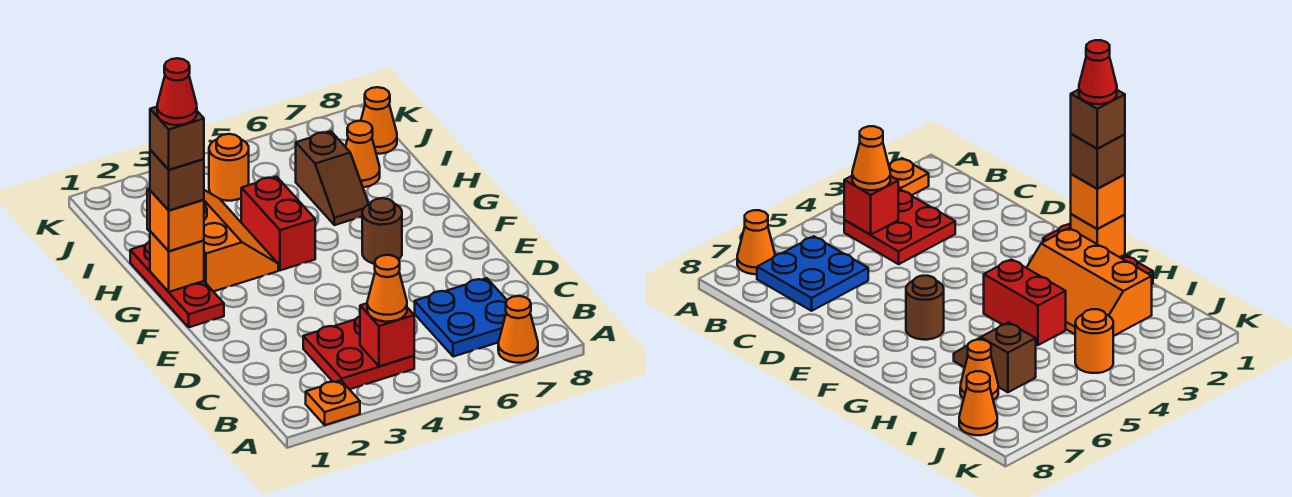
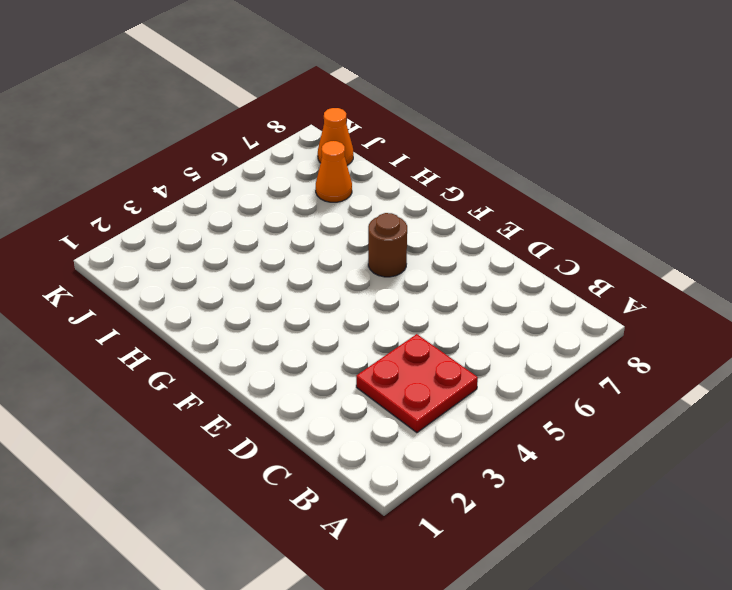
none -> orange 1x1 plate [306,380,360,425]
none -> orange 1x1 cone [498,296,538,363]
none -> blue 2x2 plate [415,278,507,357]

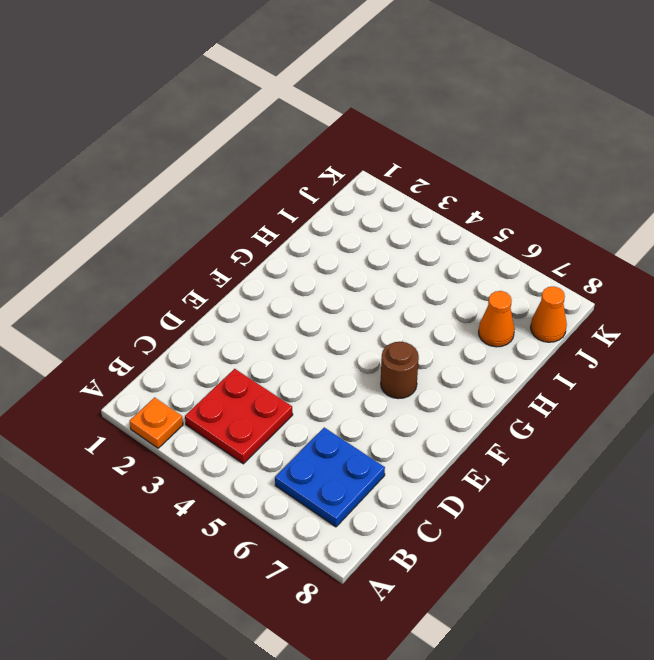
none -> orange 1x1 cone [498,296,538,363]
none -> red 1x3 plate [130,242,224,327]
none -> orange 2x3 slope [147,188,278,292]

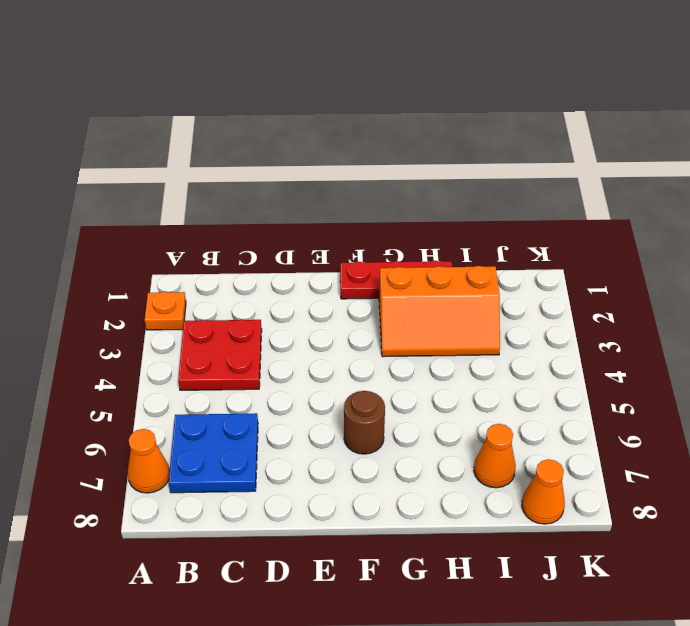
none -> red 1x2 brick [241,177,315,270]
none -> brown 1x2 slope [296,131,369,225]
none -> orange 1x1 round brick [209,134,249,201]

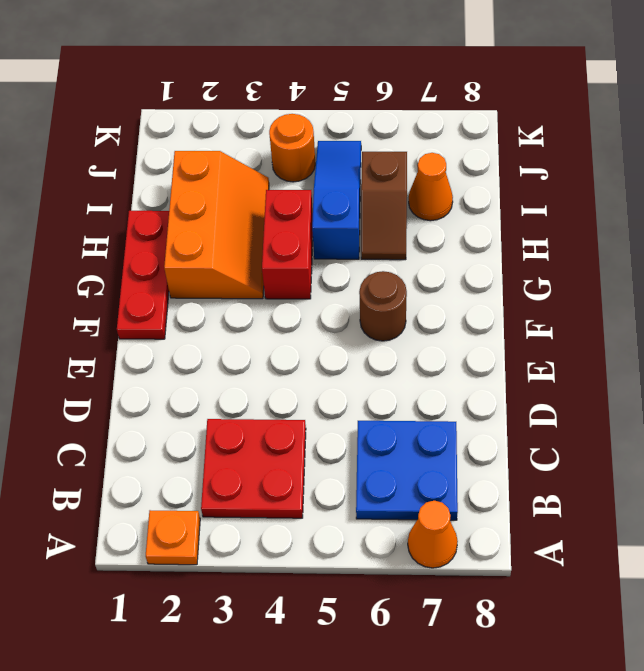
blue 1x3 slope [312,141,361,259] -> none
none -> orange 1x1 cone [361,87,397,154]
none -> red 1x1 brick [360,303,414,366]
none -> orange 1x1 brick [150,231,204,292]

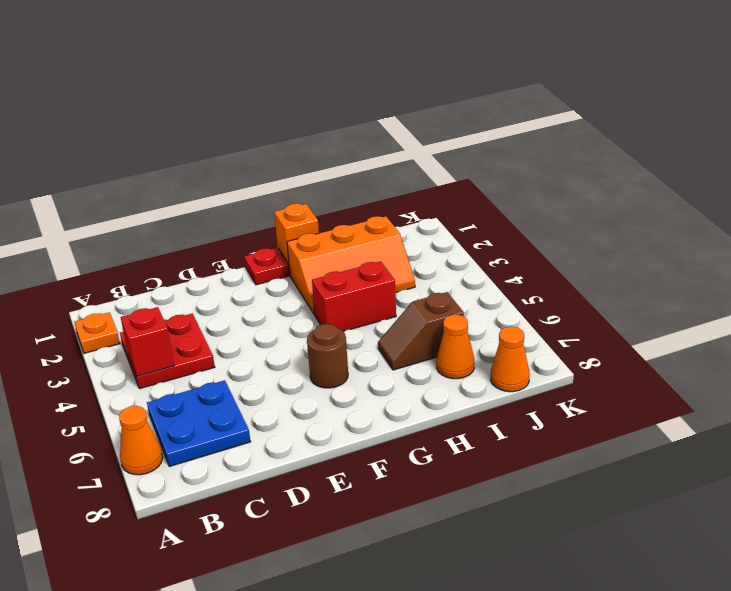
none -> orange 1x1 round brick [209,134,249,201]
none -> orange 1x1 cone [367,255,407,322]
none -> orange 1x1 brick [150,190,204,251]

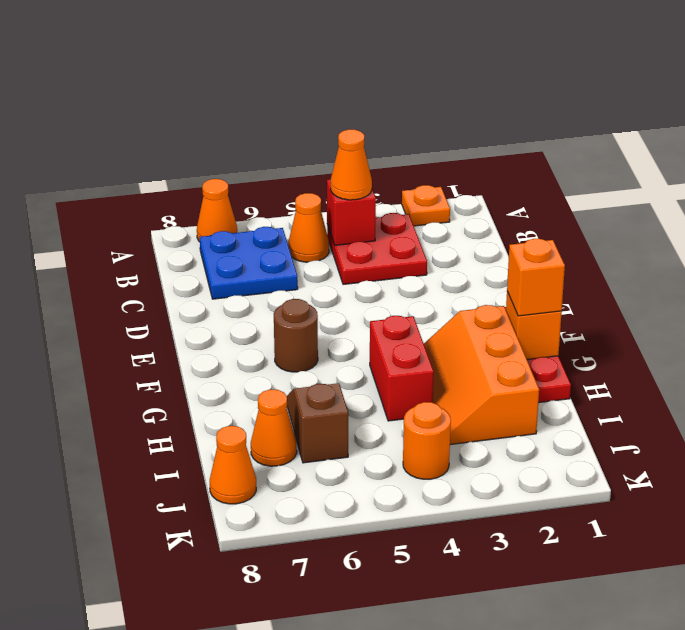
orange 1x1 cone [288,193,329,262] -> none
none -> brown 1x1 brick [150,150,204,210]
none -> brown 1x1 brick [150,107,204,170]
none -> red 1x1 cone [157,58,197,125]

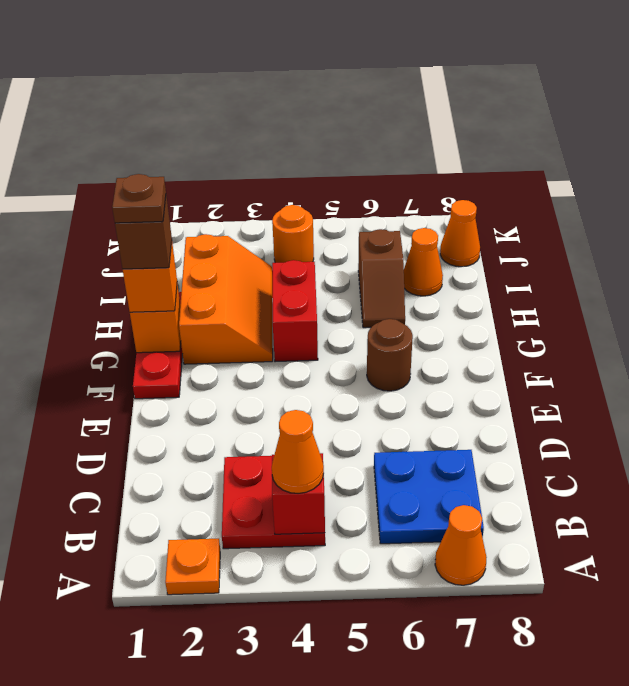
brown 1x1 plate [112,174,166,223] -> brown 1x1 brick [150,107,204,170]
none -> red 1x1 cone [157,58,197,125]

